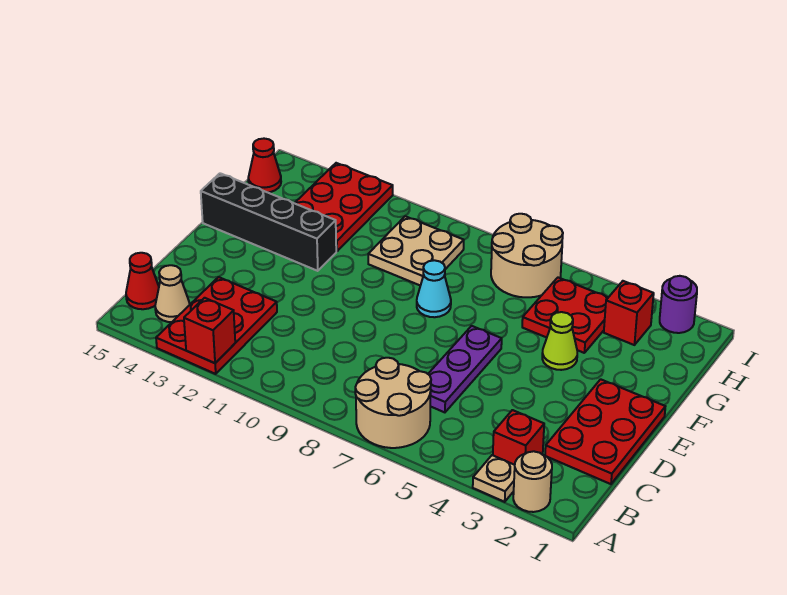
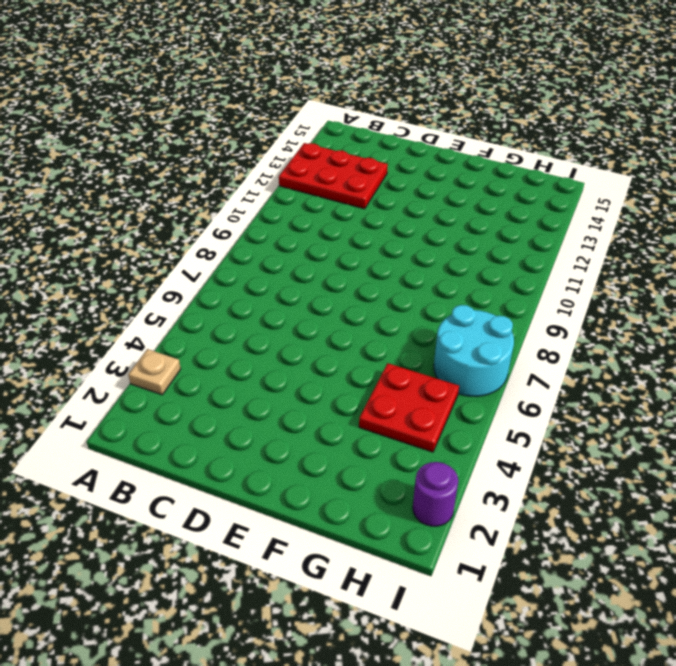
cyan 2x2 round brick [434,305,514,397] -> tan 2x2 round brick [491,214,563,297]
none -> tan 1x1 round brick [513,451,552,512]
none -> tan 2x2 round brick [355,358,431,448]
none -> red 1x1 brick [493,410,544,465]

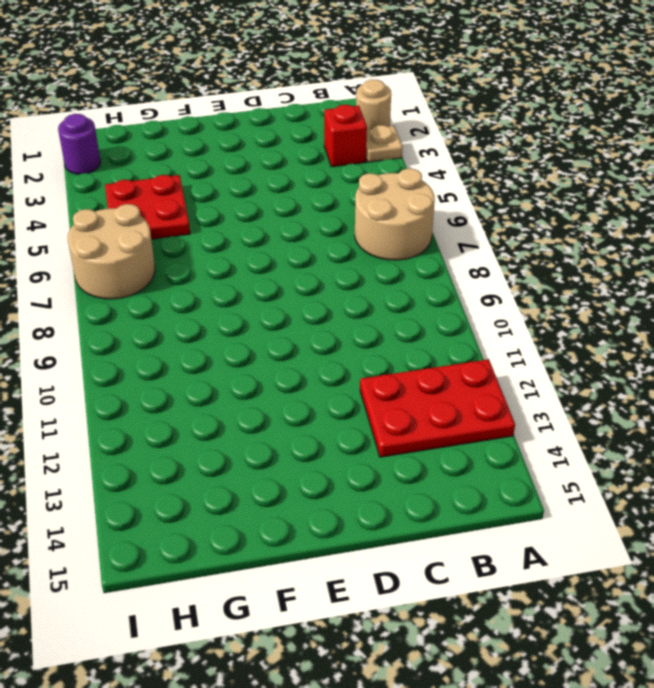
none -> tan 1x1 cone [155,265,190,322]
none -> red 1x1 cone [126,253,159,309]
none -> red 2x3 plate [545,379,665,484]

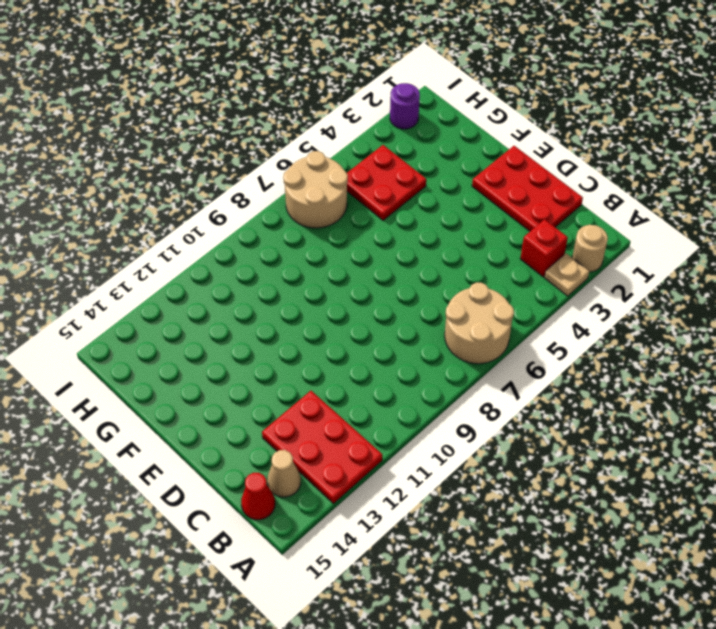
none -> purple 1x3 plate [428,326,502,412]
none -> lime 1x1 cone [542,312,577,370]
none -> cyan 1x1 cone [417,260,451,317]

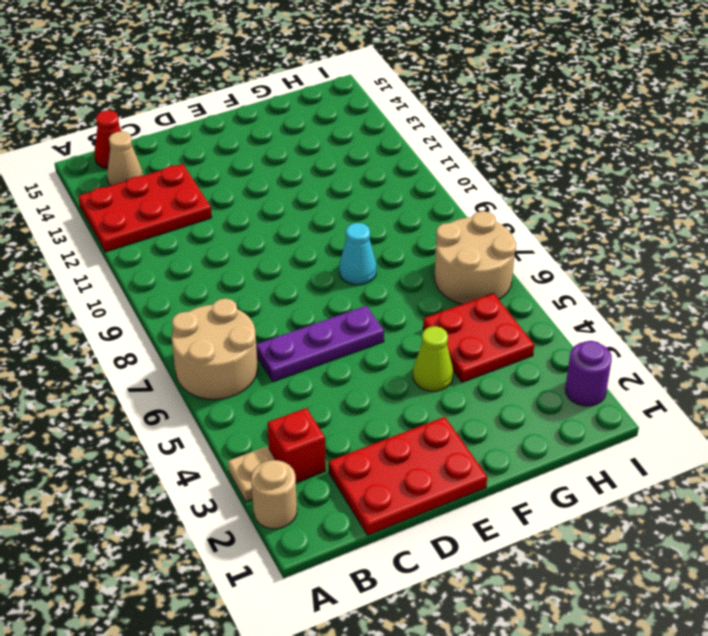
none -> black 1x4 brick [201,173,336,271]
none -> tan 2x2 plate [368,216,464,286]
none -> red 2x3 plate [295,163,393,251]

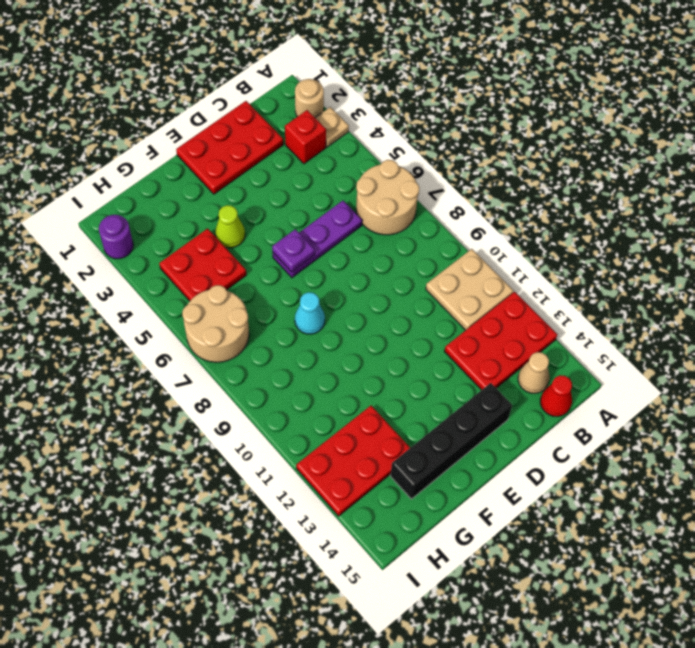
tan 2x2 plate [426,249,514,330] -> tan 2x2 plate moved to [368,216,464,286]
black 1x4 brick [390,383,512,499] -> black 1x4 brick turned to [201,173,336,271]
purple 1x1 plate [272,229,315,272] -> none
none -> red 1x1 brick [604,281,654,345]
none -> red 1x1 cone [248,139,281,192]
none -> red 1x1 brick [184,298,235,363]

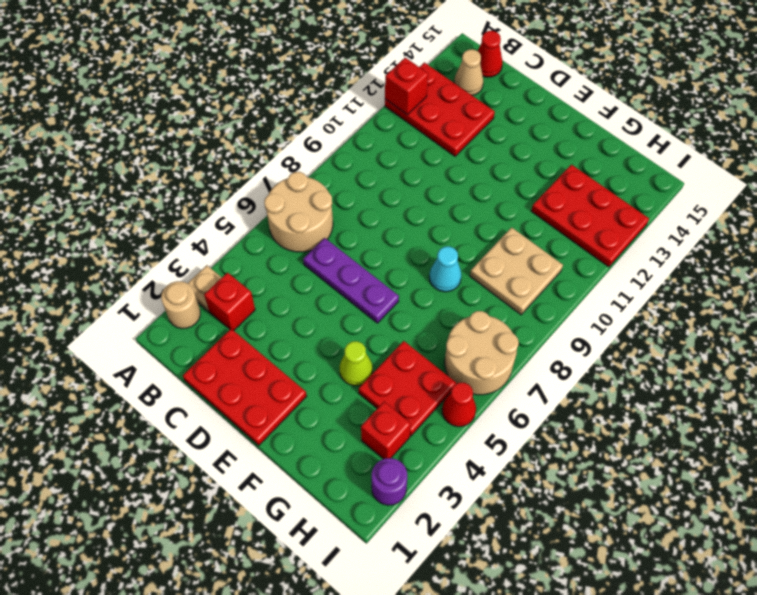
red 1x1 cone [442,383,476,427] -> red 1x1 cone moved to [248,139,281,192]
none -> black 1x4 brick [201,173,336,271]

